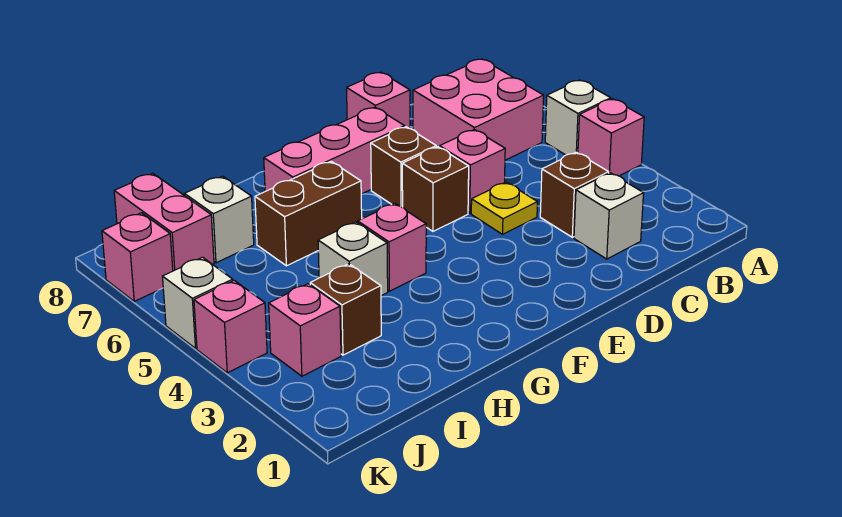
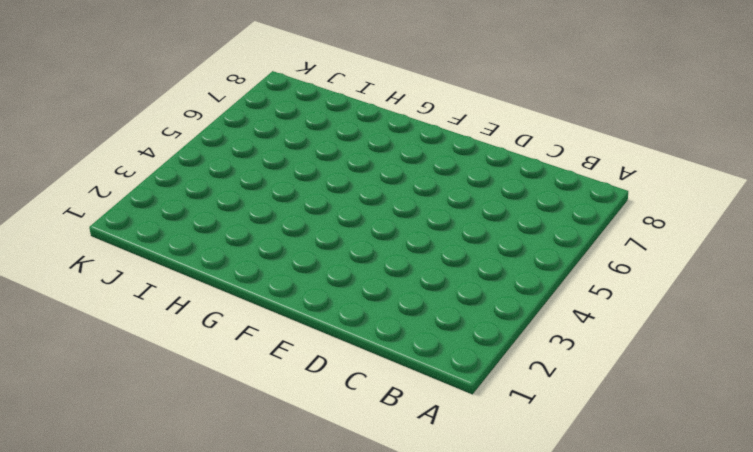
none -> pink 1x1 brick [578,99,644,176]
none -> white 1x1 brick [545,80,611,155]
none -> pink 2x2 brick [413,59,544,160]

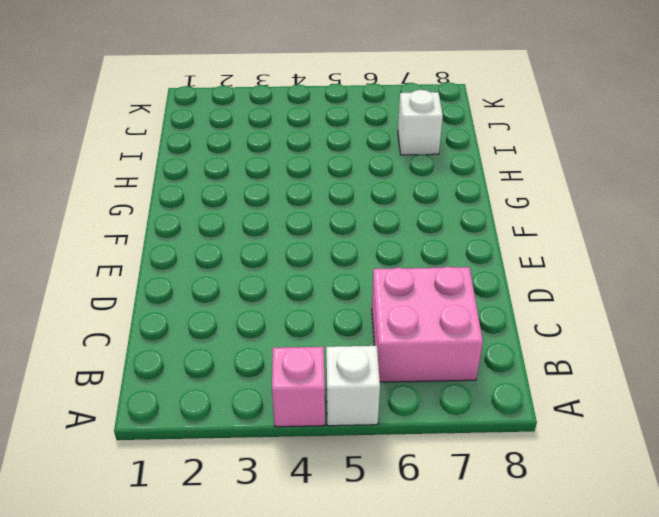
none -> white 1x1 brick [574,173,644,259]
none -> brown 1x1 brick [540,152,609,237]
none -> yellow 1x1 plate [471,182,537,234]

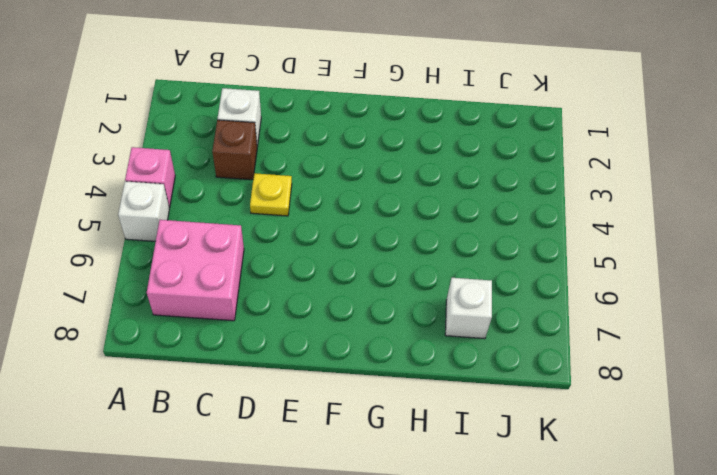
none -> pink 1x1 brick [440,130,505,213]
none -> pink 1x1 brick [347,72,410,128]
none -> brown 1x1 brick [402,147,469,231]

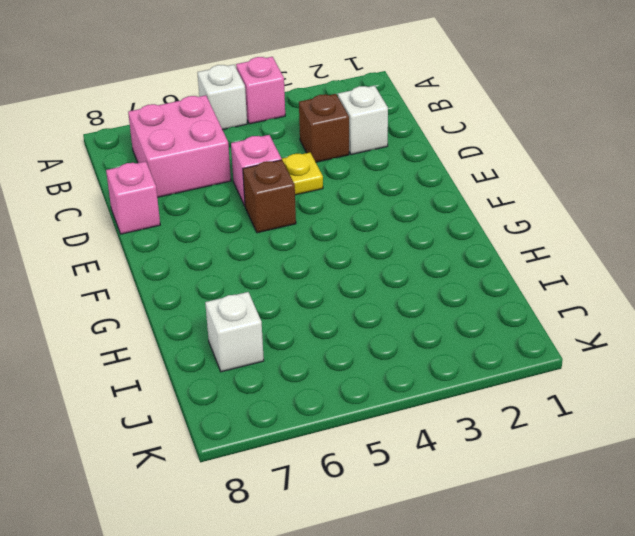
none -> brown 1x1 brick [371,127,436,207]
none -> pink 1x3 brick [264,107,405,194]
none -> pink 1x1 brick [358,203,426,291]

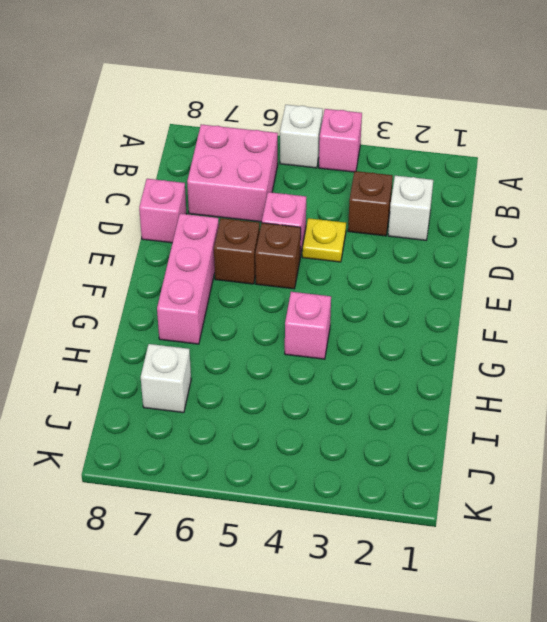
none -> brown 1x2 brick [255,161,362,266]
none -> white 1x1 brick [318,222,388,296]
none -> brown 1x1 brick [310,264,381,355]

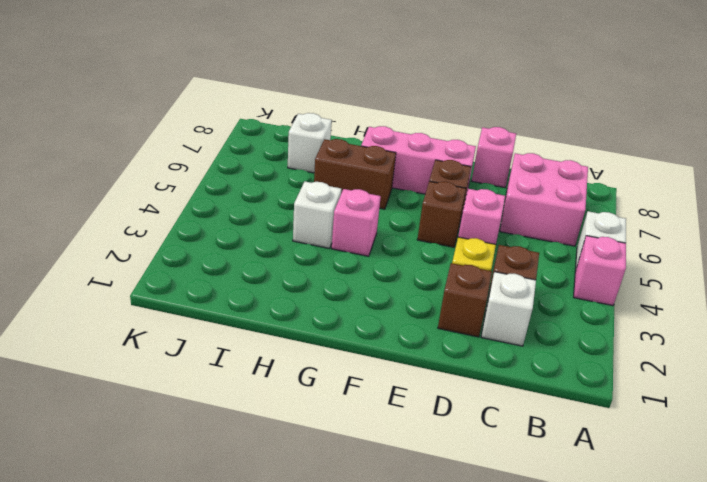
brown 1x1 brick [438,263,492,337] -> brown 1x1 brick moved to [310,264,381,355]
none -> pink 1x1 brick [269,284,341,376]
none -> pink 1x2 brick [114,173,214,271]
none -> pink 1x1 brick [194,281,267,373]

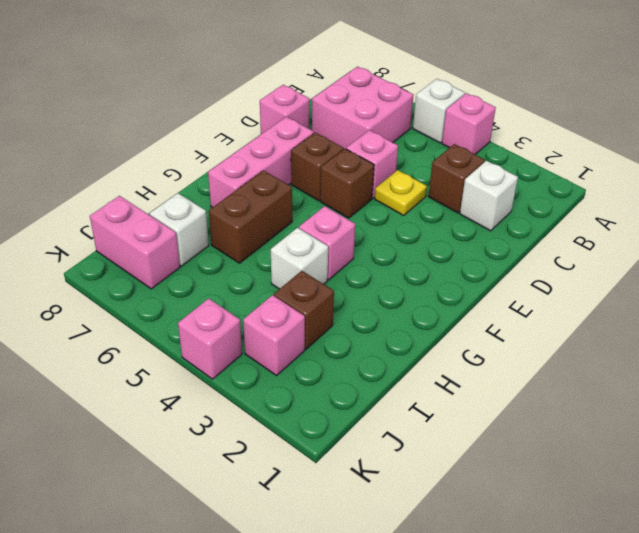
none -> white 1x1 brick [163,257,233,348]
none -> pink 1x1 brick [102,213,173,301]

